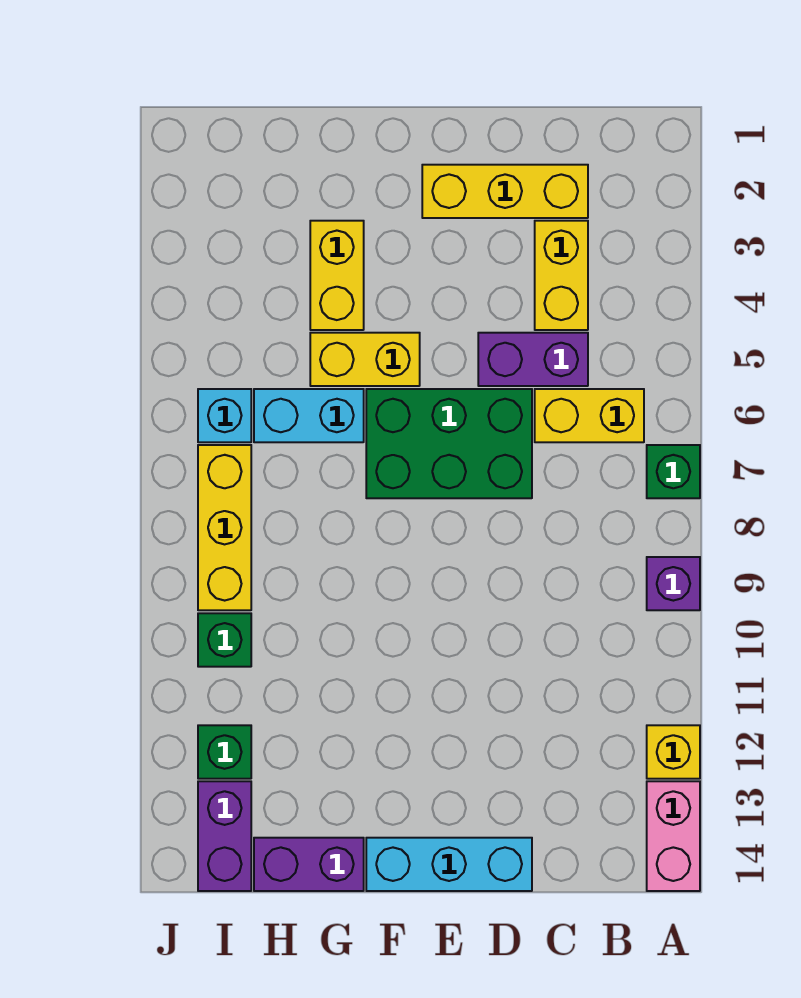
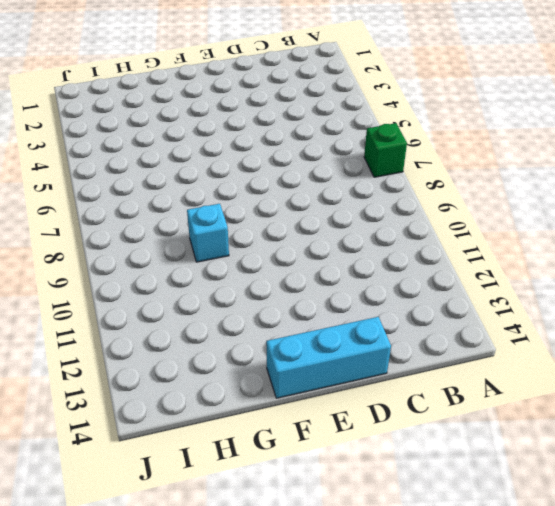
cyan 1x1 brick [187,204,229,262] -> cyan 1x1 brick moved to [198,389,251,442]
none -> purple 1x1 brick [647,557,700,610]
none -> yellow 1x1 brick [647,725,700,779]
none -> pink 1x2 brick [647,781,700,891]

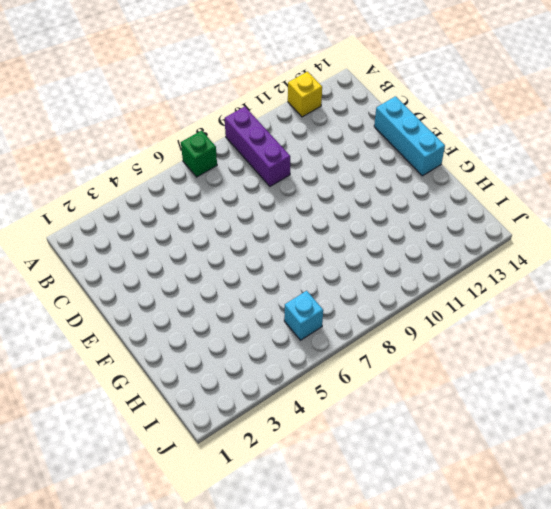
purple 1x3 brick [225,107,290,186] -> purple 1x1 brick [647,557,700,610]
none -> pink 1x2 brick [647,781,700,891]
none -> yellow 1x2 brick [535,389,644,442]
none -> yellow 1x3 brick [422,165,588,218]

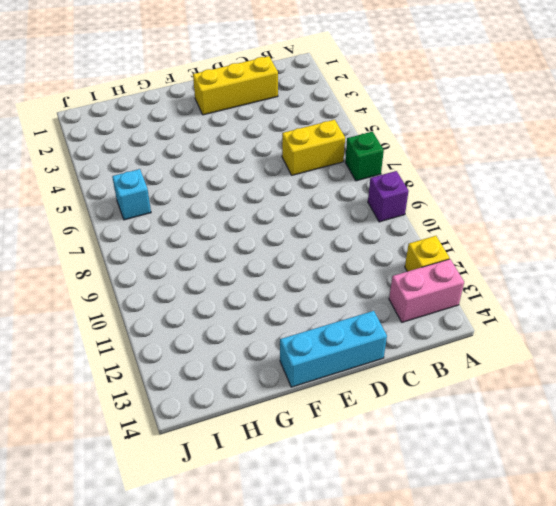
pink 1x2 brick [389,259,464,322] -> pink 1x2 brick turned to [647,781,700,891]
none -> yellow 1x2 brick [535,221,588,330]
none -> purple 1x2 brick [478,333,588,386]
none -> green 2x3 brick [366,389,532,498]

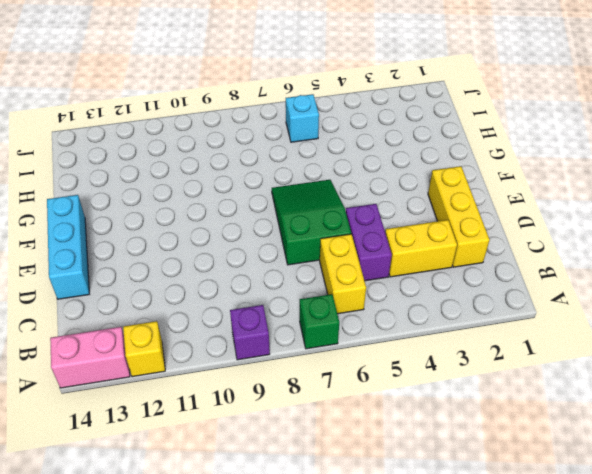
green 2x3 slope [272,180,351,265] -> green 2x3 brick [366,389,532,498]
none -> yellow 1x2 brick [310,333,420,386]
none -> yellow 1x2 brick [310,221,364,330]
none -> cyan 1x2 brick [254,389,364,442]

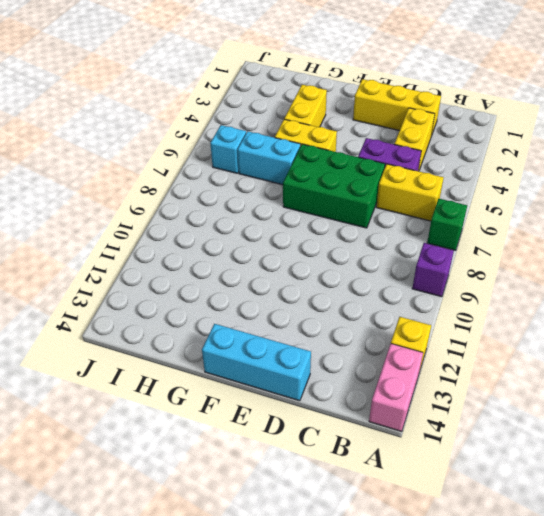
none -> purple 1x2 brick [254,838,364,891]
none -> yellow 1x3 brick [198,445,251,610]
none -> green 1x1 brick [198,613,251,667]

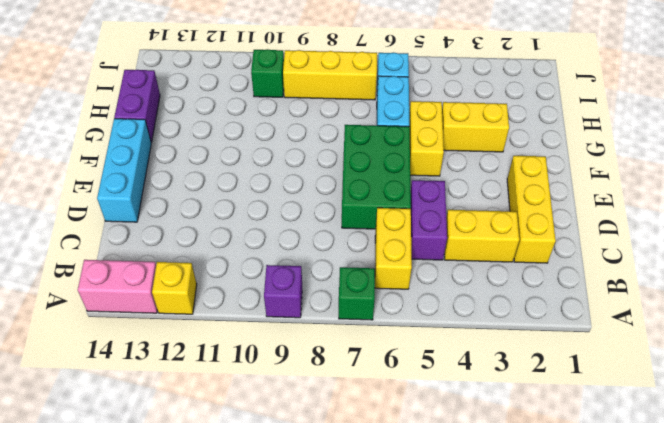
none -> green 1x1 brick [198,725,251,779]
none -> purple 1x2 brick [198,781,251,891]

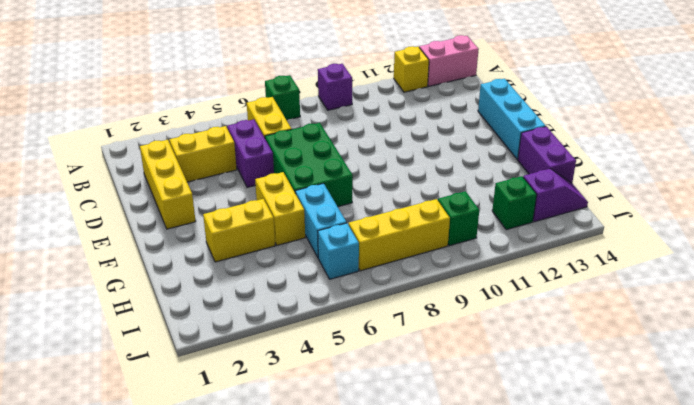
purple 1x2 slope [523,169,588,222] -> purple 1x2 brick [198,781,251,891]

